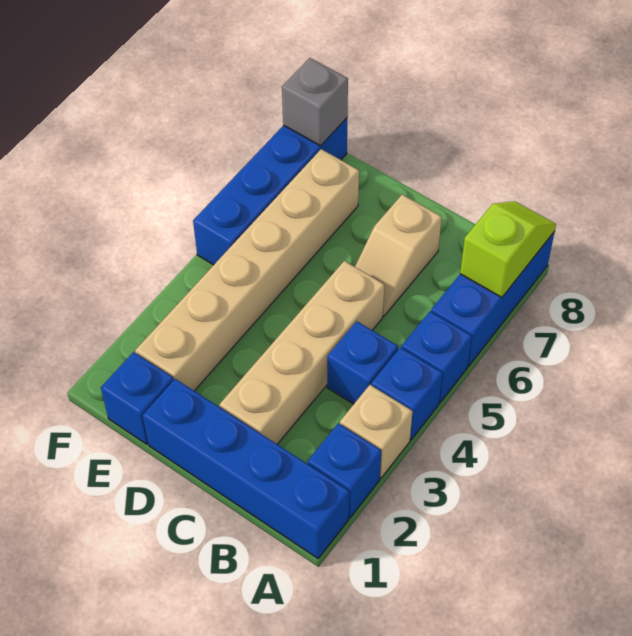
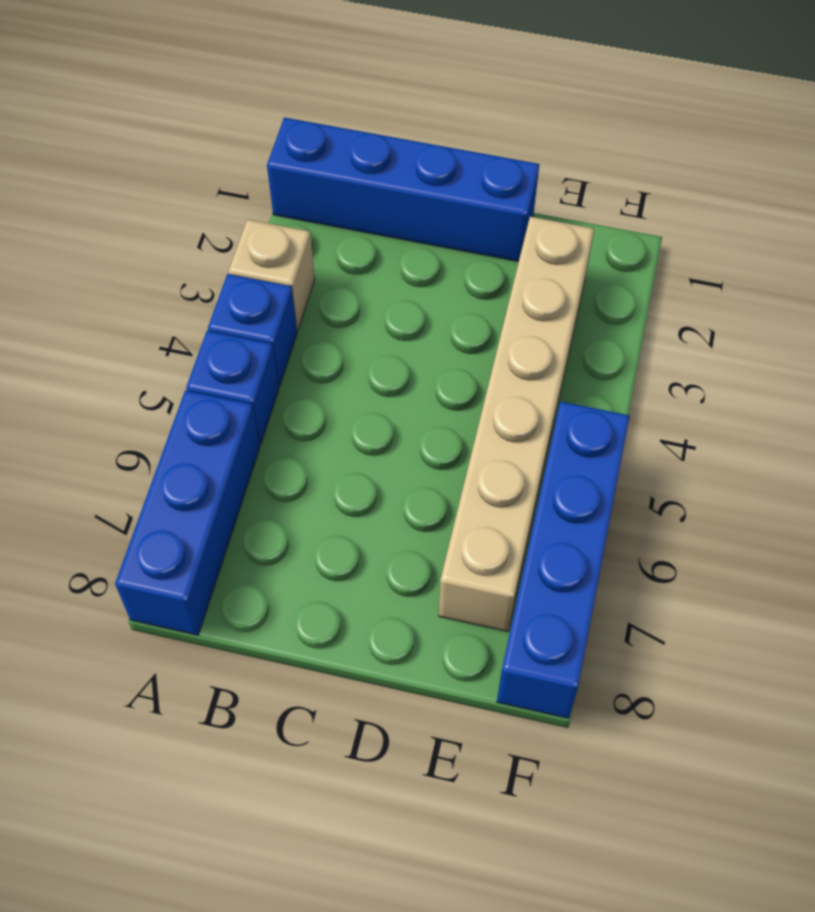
none -> blue 1x1 brick [308,423,381,518]
none -> blue 1x1 brick [327,321,398,404]
none -> tan 1x4 brick [219,261,385,444]

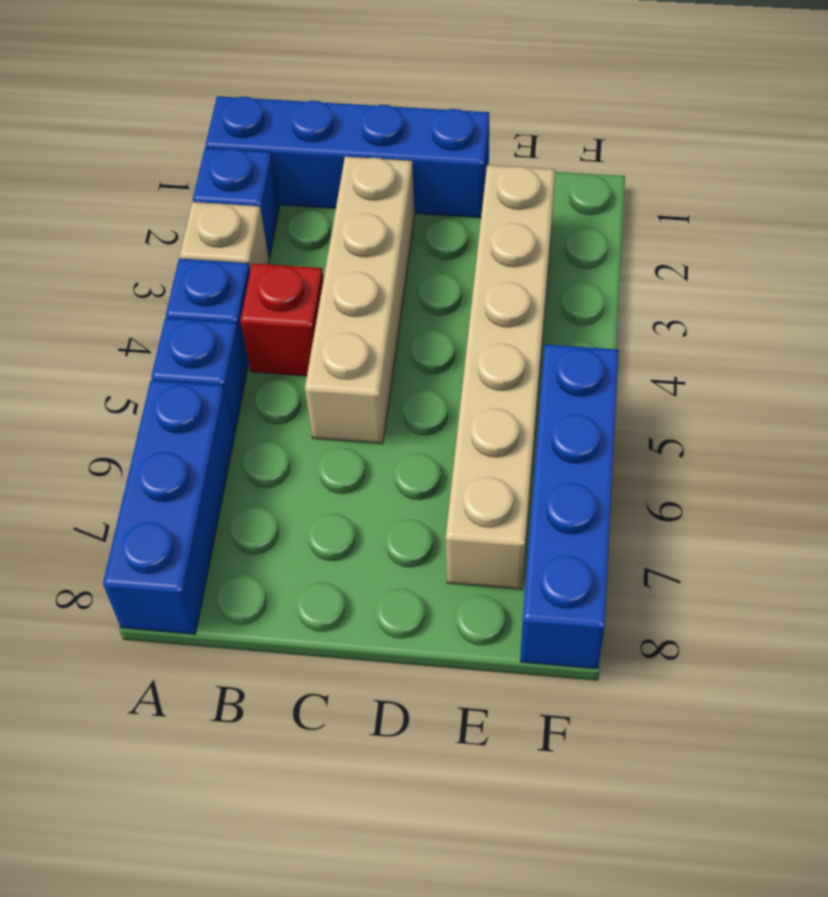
red 1x1 brick [241,263,323,376] -> blue 1x1 brick [327,321,398,404]
none -> tan 1x2 slope [355,195,442,316]
none -> blue 1x1 brick [101,352,174,444]
none -> lime 1x2 slope [460,201,556,297]

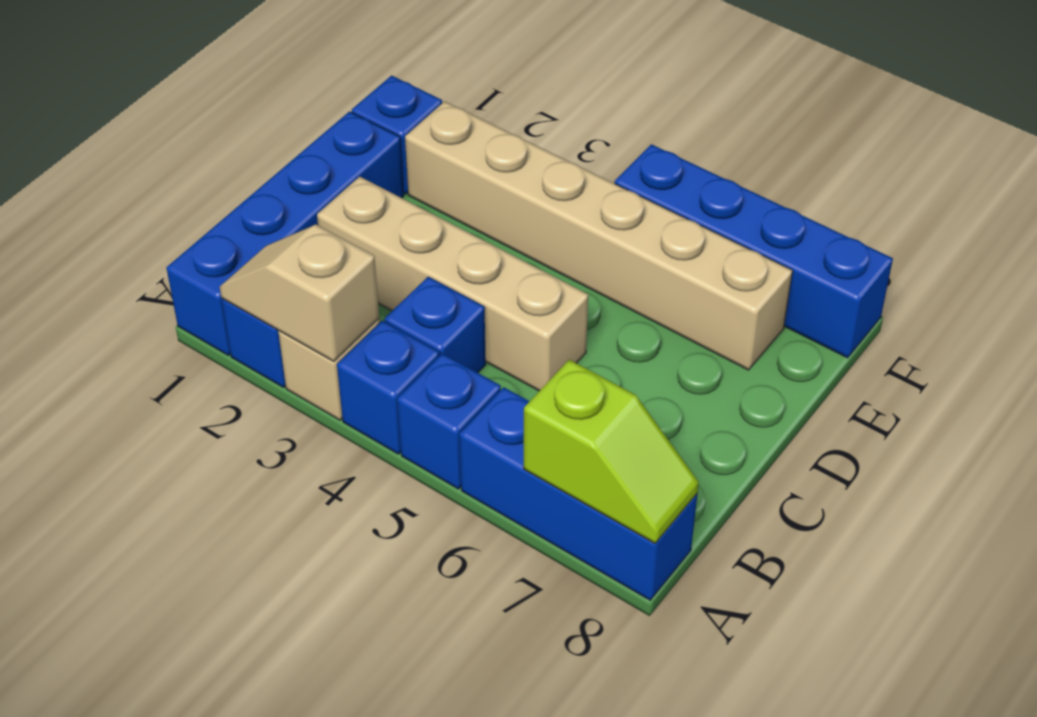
tan 1x2 slope [220,225,379,362] -> tan 1x2 slope moved to [355,195,442,316]
none -> grey 1x1 brick [282,58,348,146]

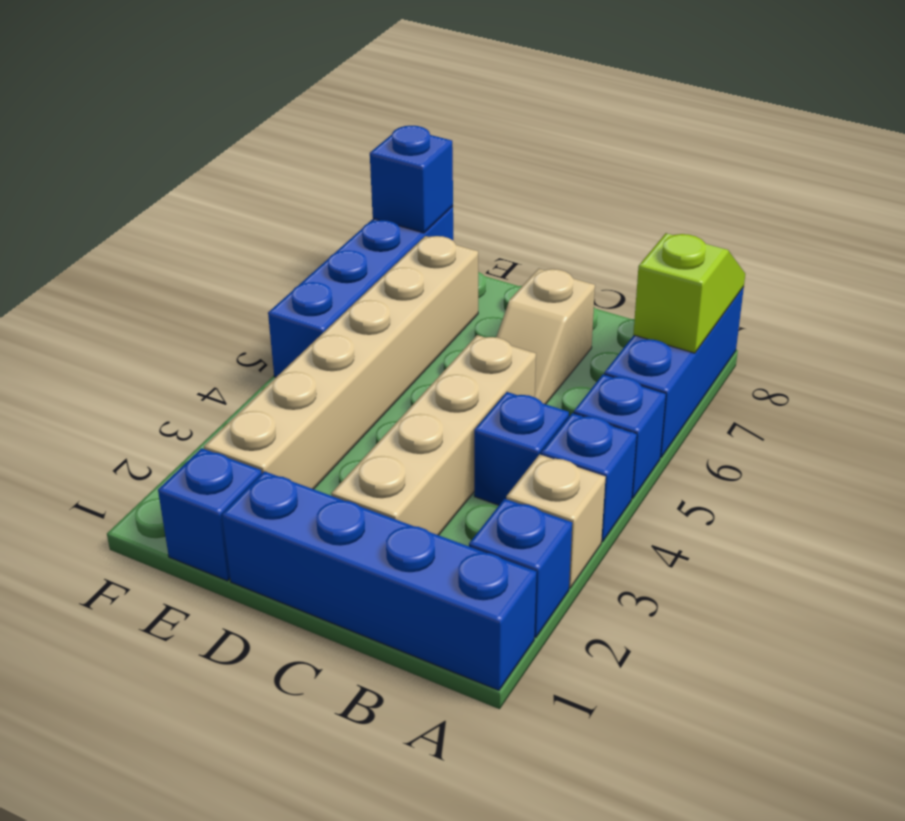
blue 1x1 brick [370,126,453,233] -> grey 1x1 brick [282,58,348,146]

